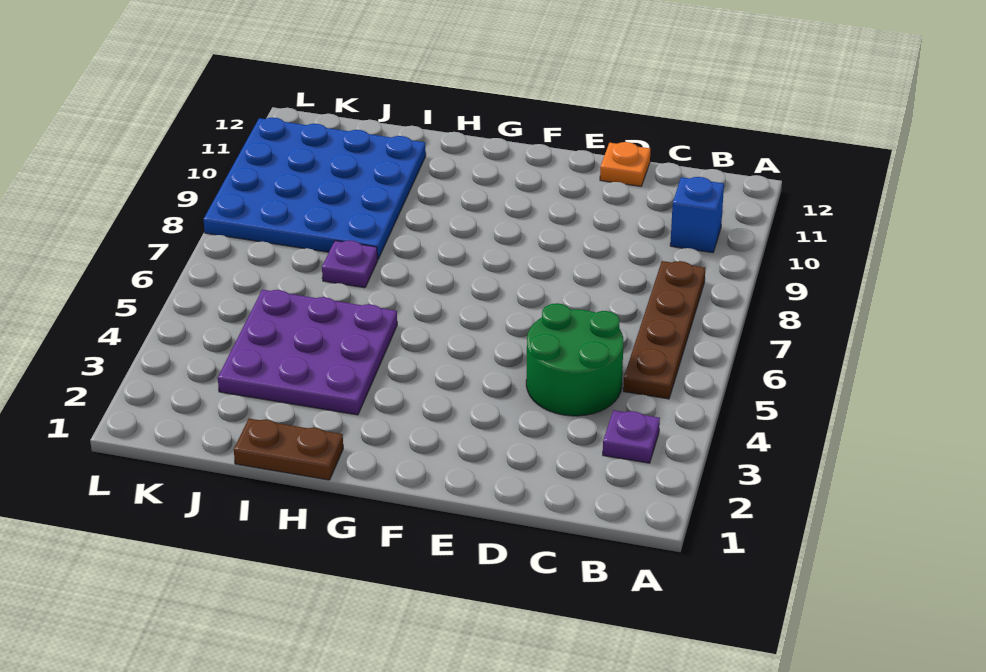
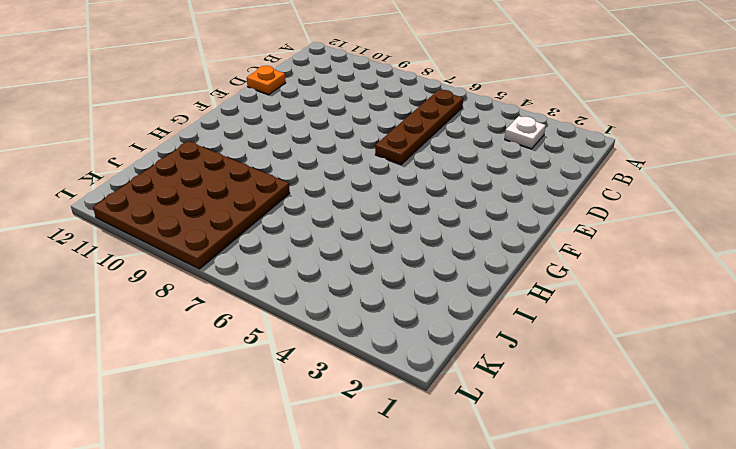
white 1x1 plate [505,116,546,149] -> purple 1x1 plate [603,410,660,463]
brown 1x4 plate [375,90,463,165] -> brown 1x4 plate turned to [623,261,705,399]
brown 4x4 plate [93,141,290,269] -> blue 4x4 plate [203,118,426,260]
none -> blue 1x1 brick [670,177,724,253]
none -> green 2x2 round brick [526,303,624,416]

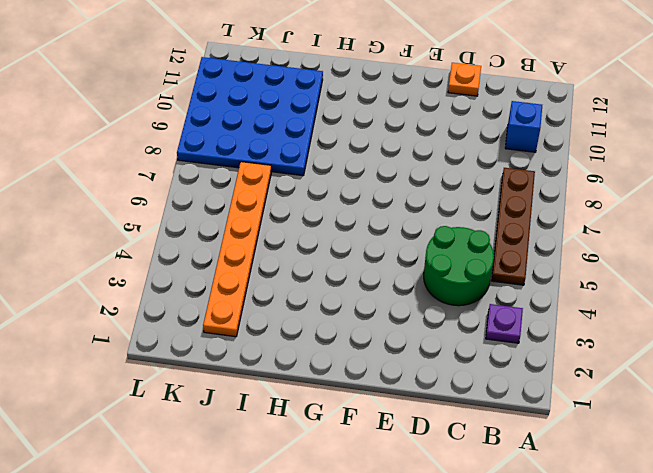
orange 1x6 plate [203,162,271,337] -> purple 3x3 plate [218,290,397,415]
none -> brown 1x2 plate [234,419,343,480]
none -> purple 1x1 plate [322,241,377,288]

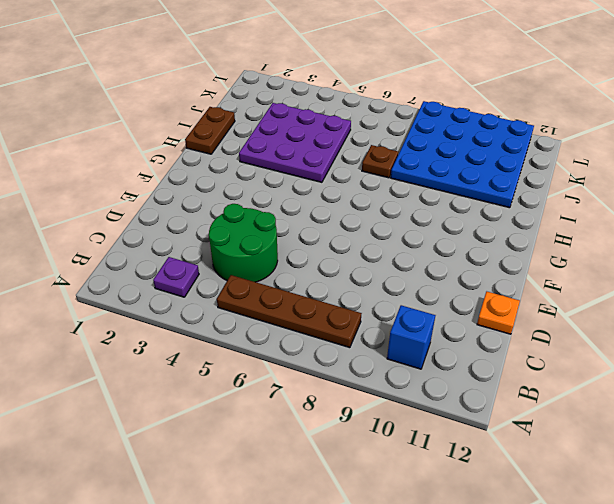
brown 1x1 plate [362,145,398,178] -> purple 1x1 plate [322,241,377,288]

